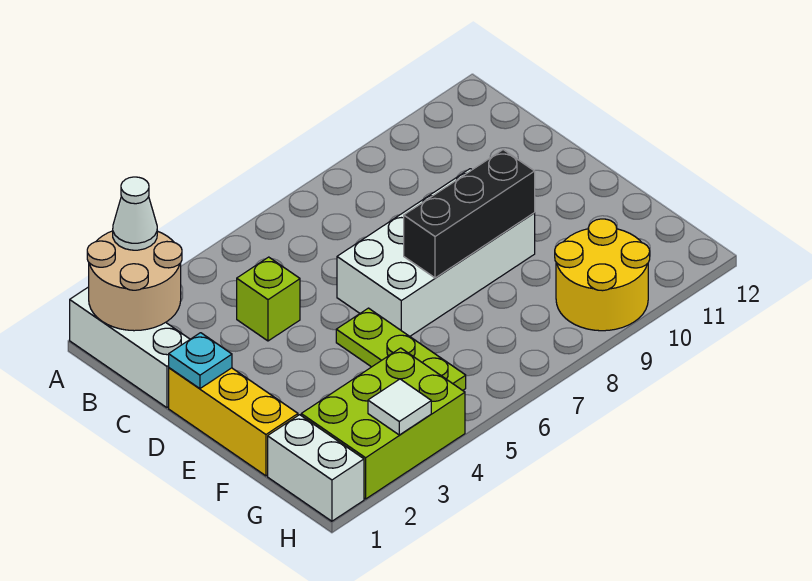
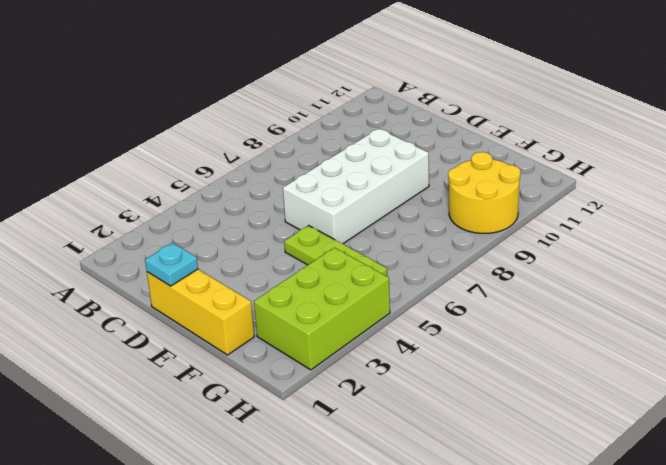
none -> white 1x3 brick [70,287,190,408]
none -> lime 1x1 brick [237,257,300,341]
none -> white 1x2 brick [268,415,364,521]

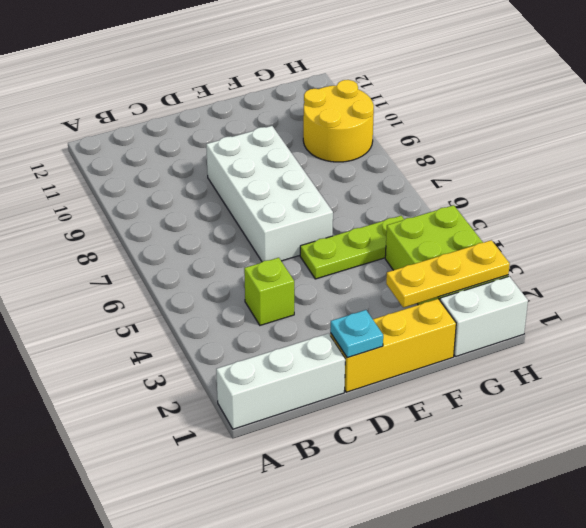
yellow 1x3 plate [386,240,510,308] -> none
none -> tan 2x2 round brick [87,231,182,331]
none -> black 1x3 brick [404,150,535,278]
none -> white 1x1 tile [368,379,431,435]

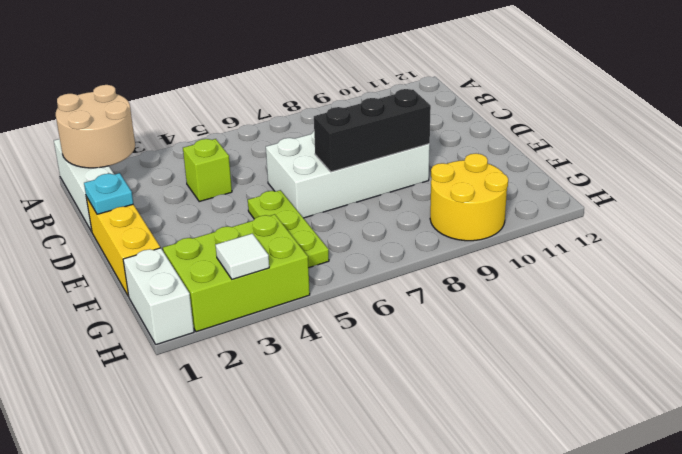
none -> white 1x1 cone [113,177,157,250]

